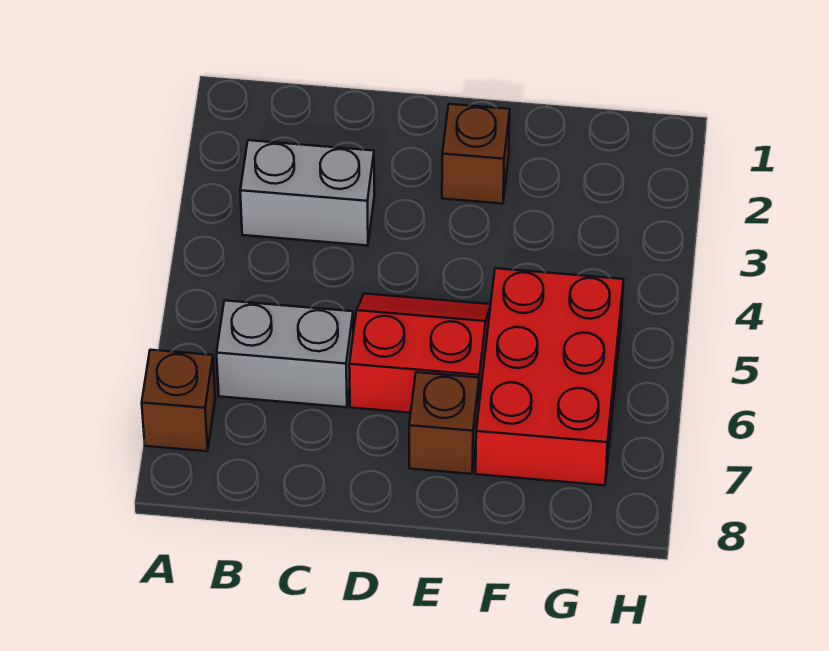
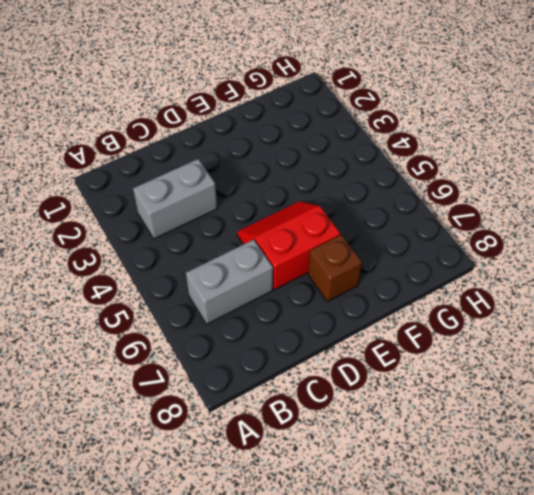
none -> brown 1x1 brick [142,350,215,451]
none -> brown 1x1 brick [442,104,510,204]

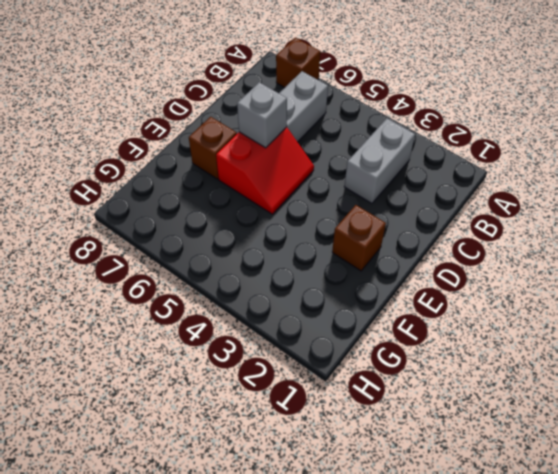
grey 1x1 brick [237,82,287,148] -> none
none -> red 2x3 brick [476,268,624,485]

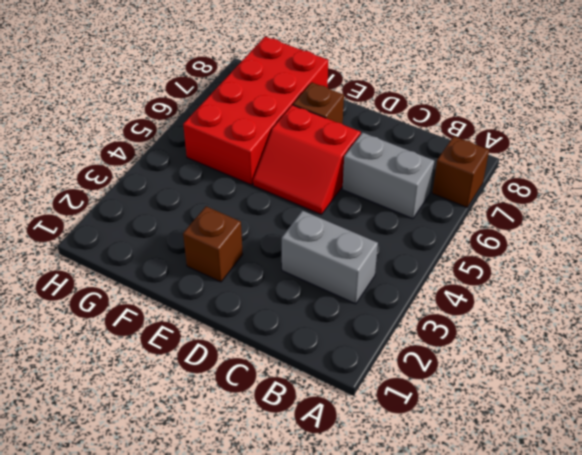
red 2x4 brick [183,37,328,185] -> red 2x3 brick [476,268,624,485]

